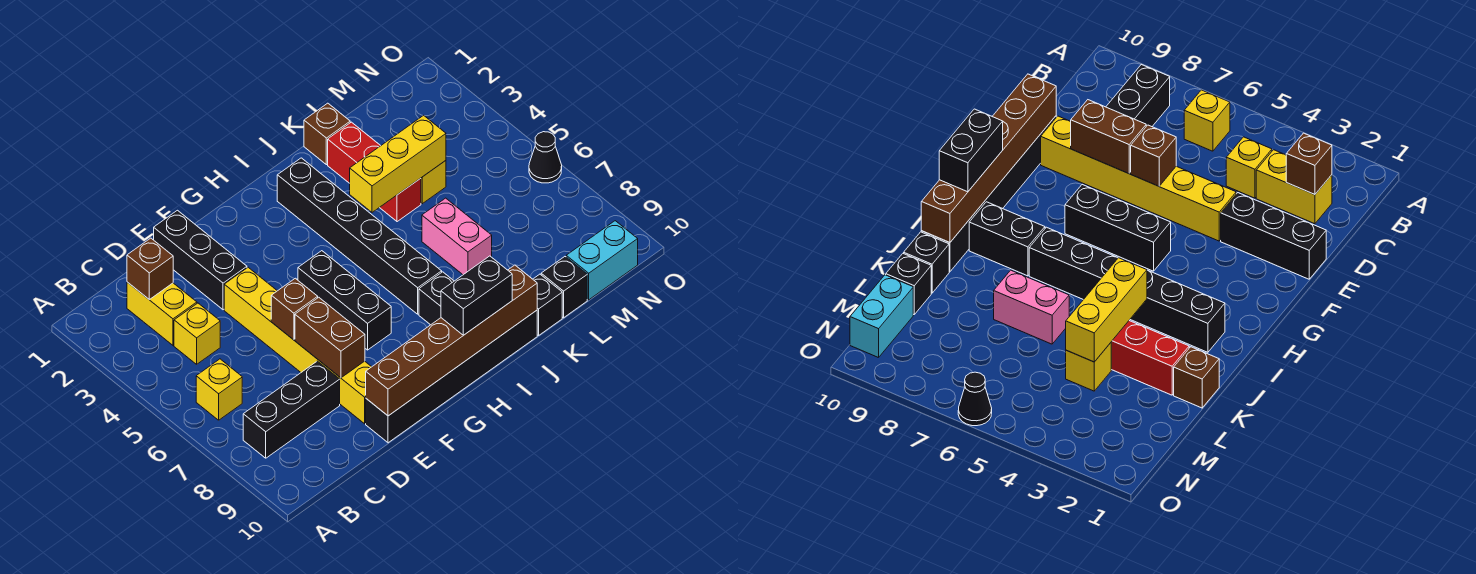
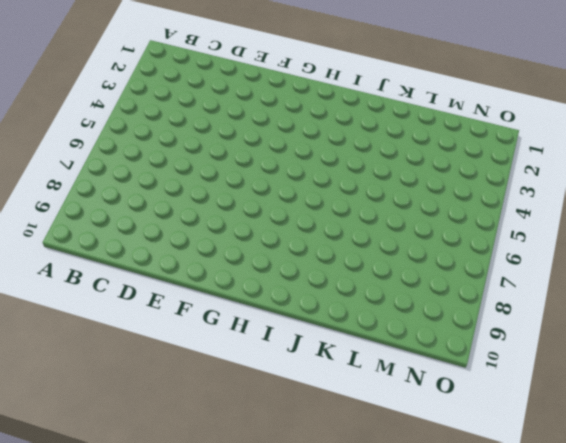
none -> yellow 1x1 brick [196,359,242,420]
none -> black 1x3 brick [243,361,340,458]
none -> yellow 1x2 brick [127,282,197,345]

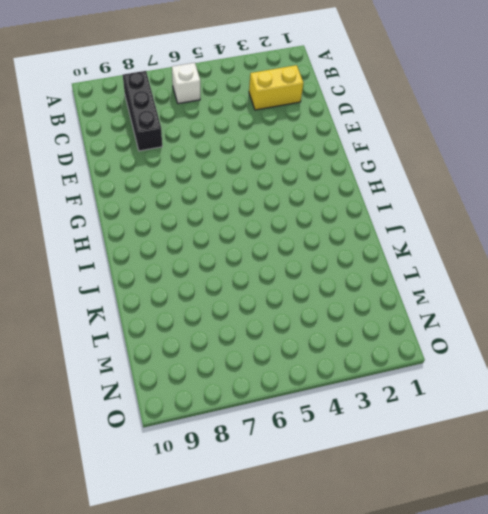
white 1x1 brick [172,63,200,104] -> yellow 1x1 brick [196,359,242,420]
none -> yellow 1x1 brick [174,303,220,364]
none -> black 1x3 brick [154,210,247,310]
none -> yellow 1x6 brick [224,267,371,424]

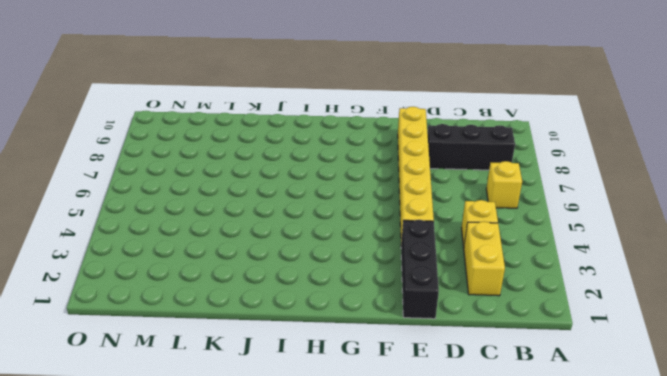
none -> black 1x6 brick [366,310,537,443]
none -> black 1x3 brick [298,251,391,350]
none -> black 1x6 brick [277,158,442,314]

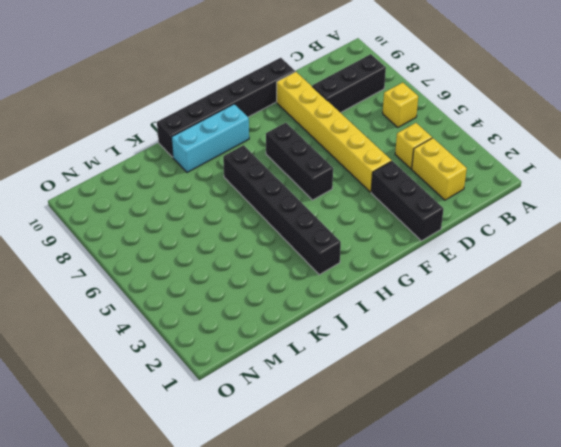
cyan 1x3 brick [171,104,249,172] -> black 1x2 brick [419,272,454,325]
none -> brown 1x1 brick [304,103,350,165]
none -> red 1x3 brick [328,122,421,222]
none -> pink 1x2 brick [422,198,492,275]

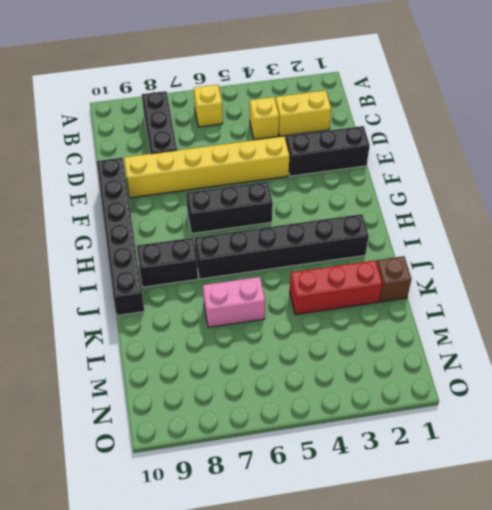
none -> black 1x1 brick [533,274,562,335]
none -> yellow 1x1 brick [421,161,446,204]
none -> black 1x1 brick [541,257,587,318]

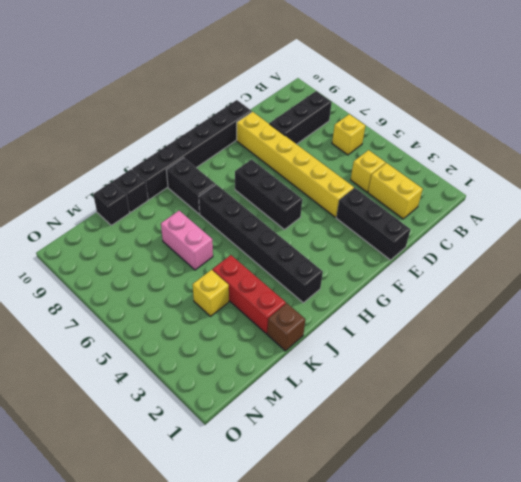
none -> cyan 1x2 brick [566,221,638,300]
none -> black 1x1 cone [529,132,562,183]
none -> brown 1x1 brick [127,238,173,300]

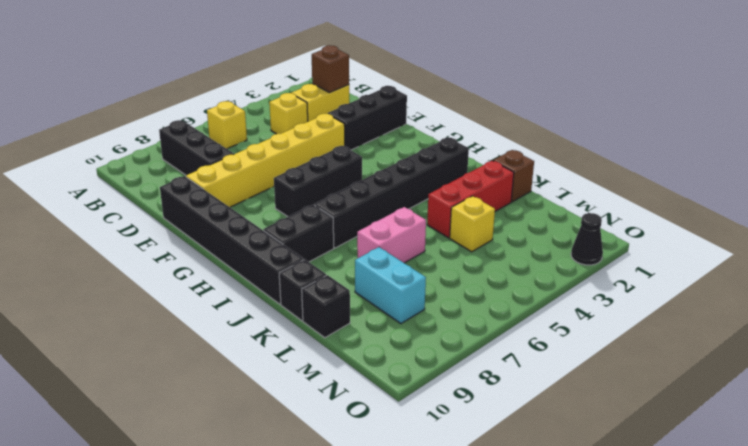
cyan 1x2 brick [355,247,426,324] -> cyan 1x2 brick moved to [566,221,638,300]
black 1x1 cone [571,213,603,265] -> black 1x1 cone moved to [529,132,562,183]
none -> brown 1x1 brick [271,278,318,340]
none -> brown 1x2 brick [295,297,365,378]
none -> brown 1x6 brick [366,265,537,416]

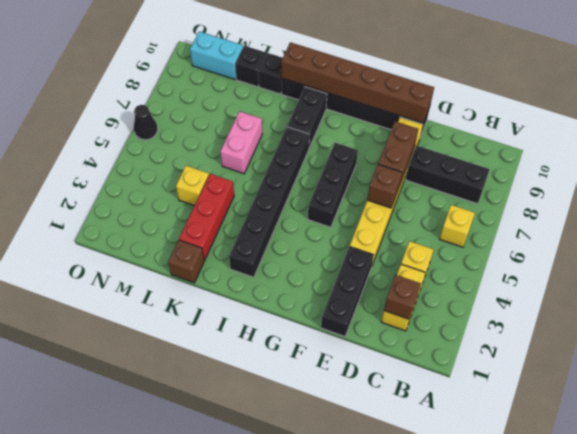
none -> yellow 1x3 brick [350,115,446,212]
none -> black 1x2 brick [441,256,512,335]

